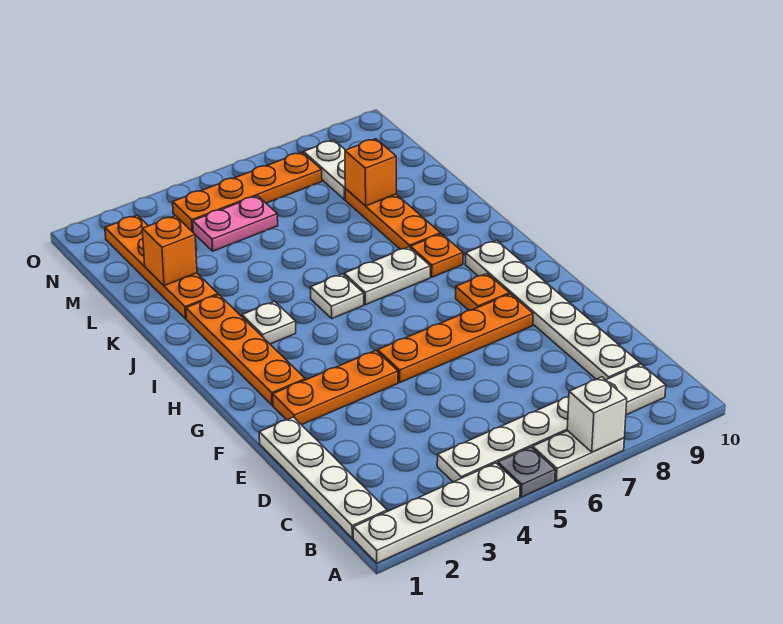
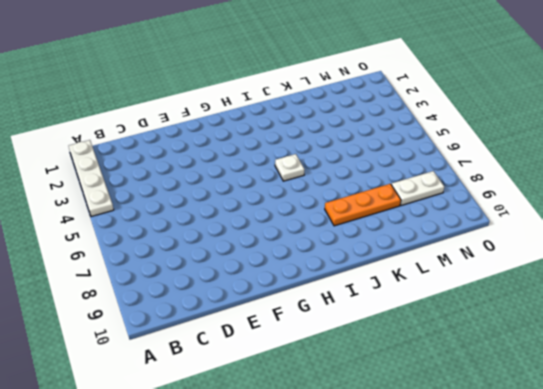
none -> grey 1x1 plate [498,447,555,497]
none -> white 1x2 plate [533,431,624,481]
none -> white 1x4 plate [259,417,387,538]

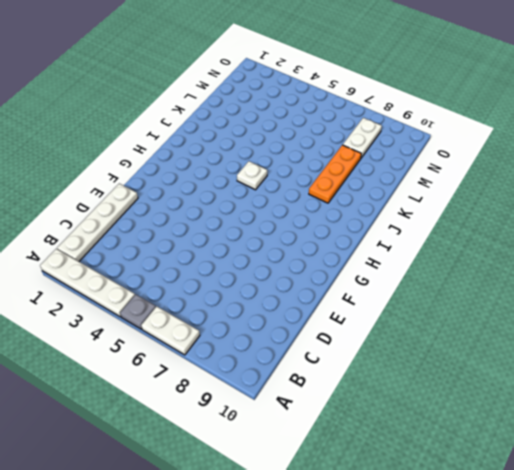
none -> white 1x6 plate [437,364,666,482]
none -> white 1x6 plate [465,240,640,380]
none -> orange 1x3 plate [273,350,398,425]

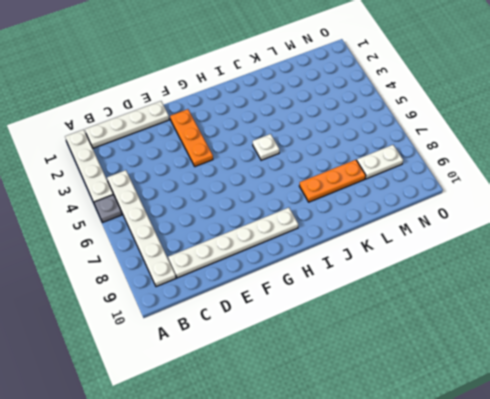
none -> white 1x2 plate [533,431,624,481]
none -> orange 1x4 plate [378,294,533,382]
none -> orange 1x4 plate [186,295,305,405]

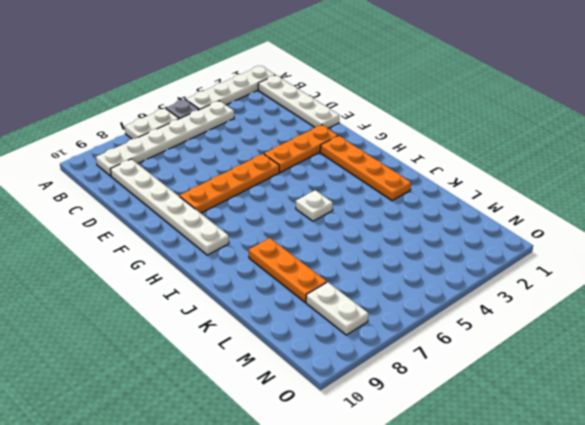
none -> orange 1x1 plate [456,274,509,310]
none -> white 1x1 plate [242,301,296,344]
none -> white 1x2 plate [344,247,430,305]

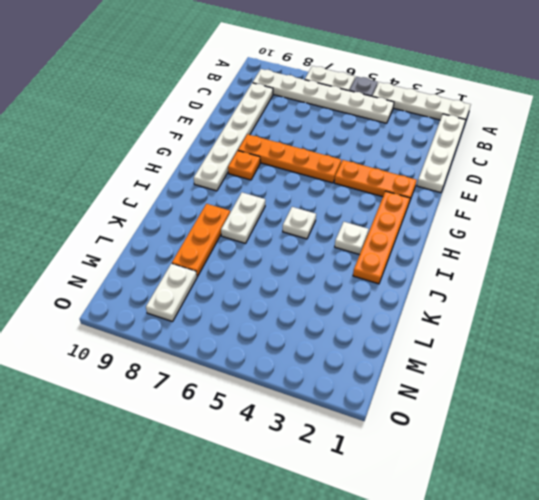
white 1x2 plate [221,192,265,243] -> white 1x2 plate turned to [344,247,430,305]
none -> orange 1x1 plate [410,234,463,277]
none -> orange 1x4 plate [105,215,218,319]
none -> pink 1x2 plate [193,196,278,251]

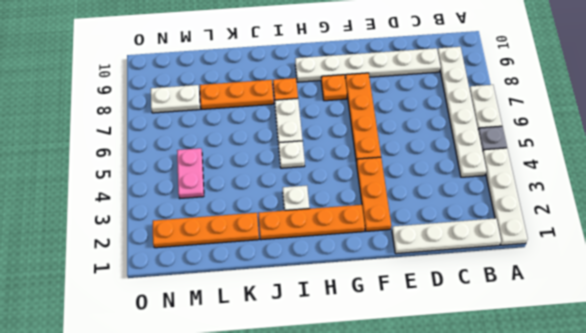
none -> orange 1x4 plate [173,152,322,232]
none -> white 1x1 brick [567,377,627,452]
none -> orange 1x1 brick [142,216,197,286]

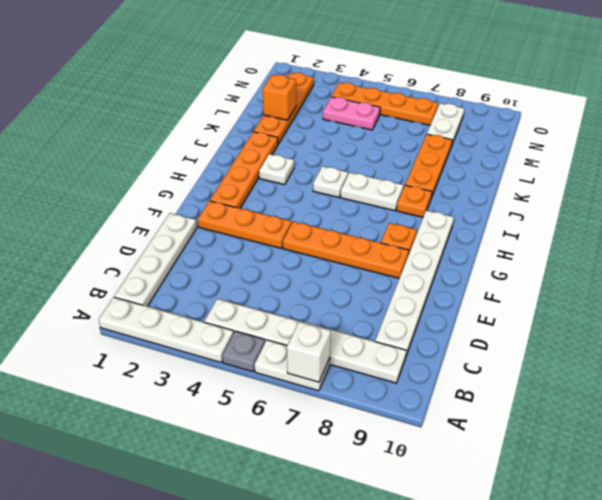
none -> orange 1x1 brick [345,139,396,206]

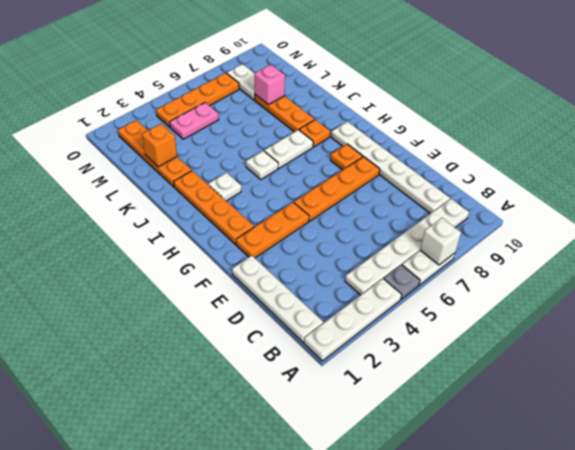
pink 1x1 brick [254,65,285,105] -> orange 1x1 brick [345,139,396,206]

